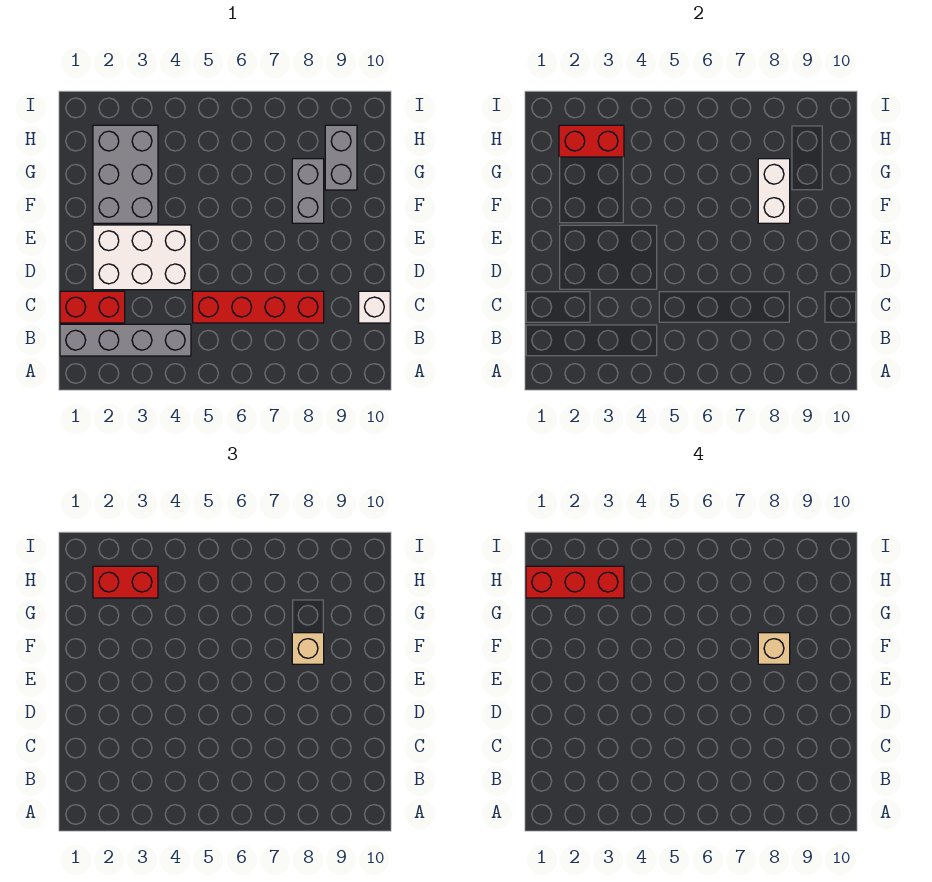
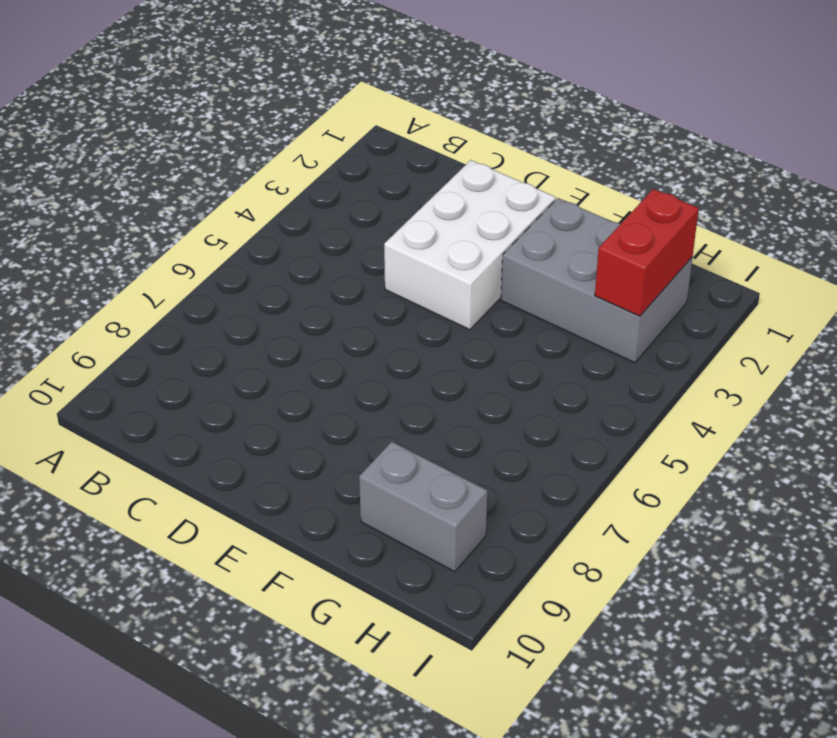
none -> grey 1x4 brick [60,324,191,356]
none -> red 1x2 brick [60,291,125,323]
none -> red 1x4 brick [193,291,324,323]

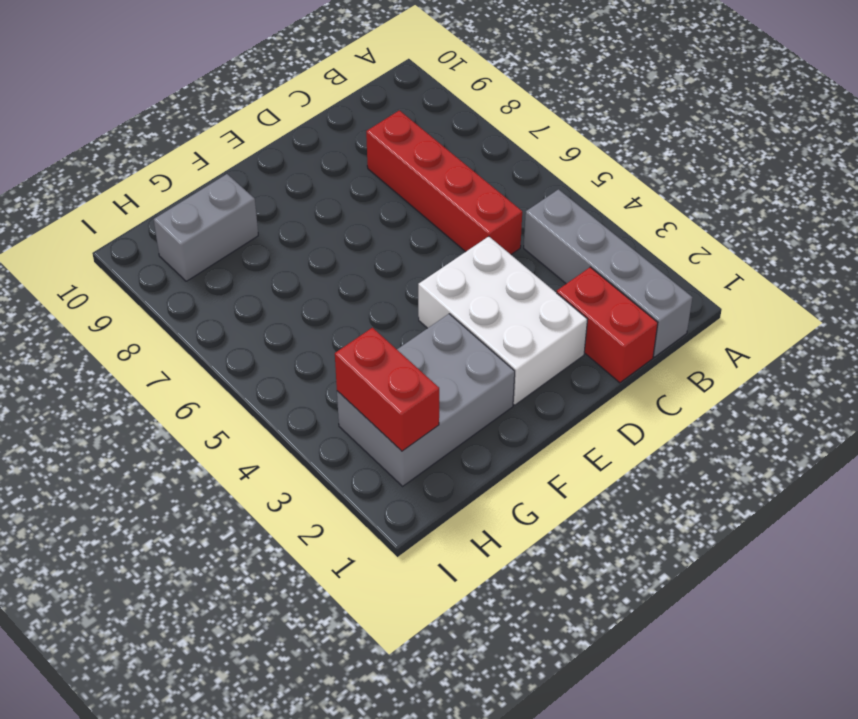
none -> white 1x1 brick [359,291,390,323]
none -> grey 1x2 brick [292,159,324,223]
none -> white 1x2 brick [758,159,790,223]

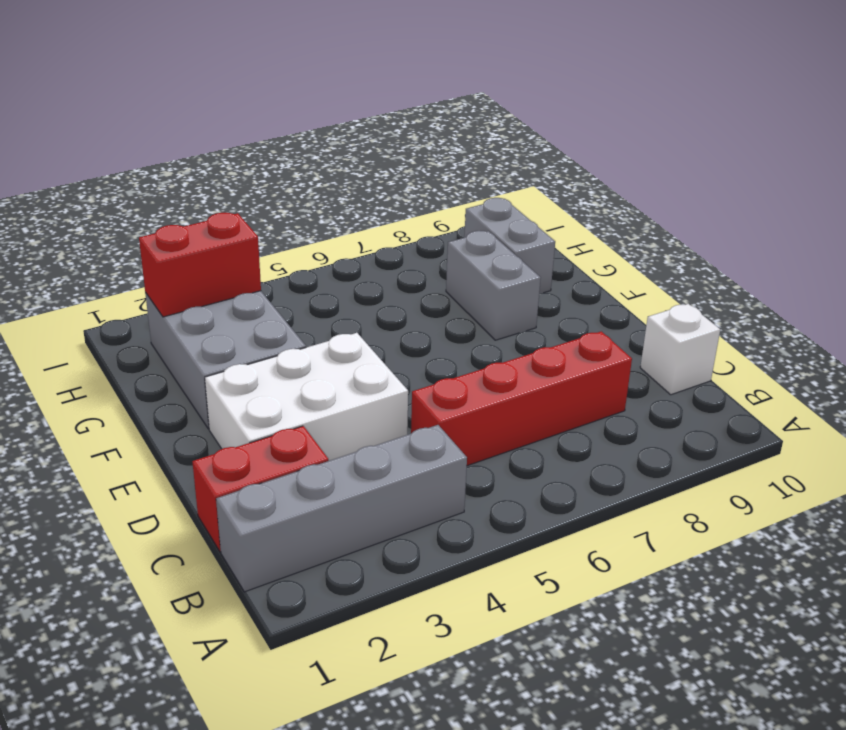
none -> white 1x2 brick [758,159,790,223]
none -> tan 1x1 brick [292,633,324,664]
none -> red 1x2 brick [93,566,158,598]

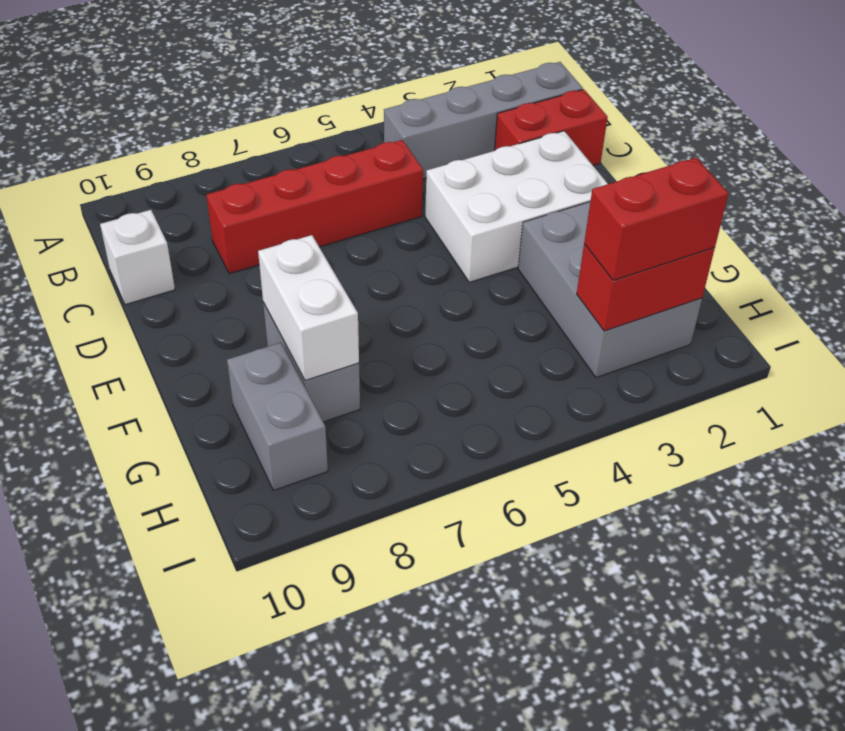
none -> tan 1x1 brick [292,633,324,664]
none -> tan 1x1 brick [758,633,790,664]
none -> red 1x3 brick [526,566,624,598]

